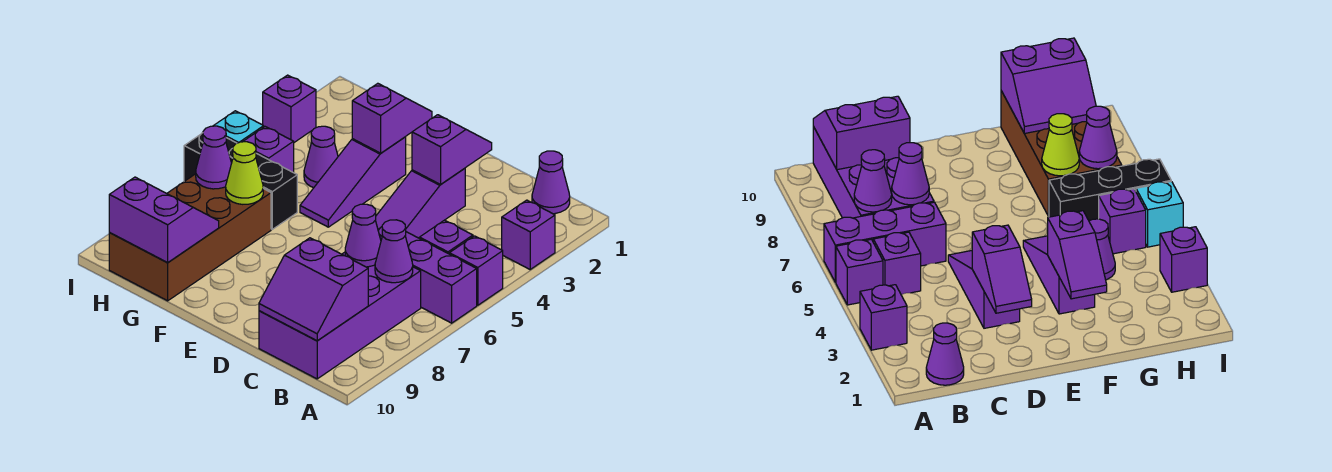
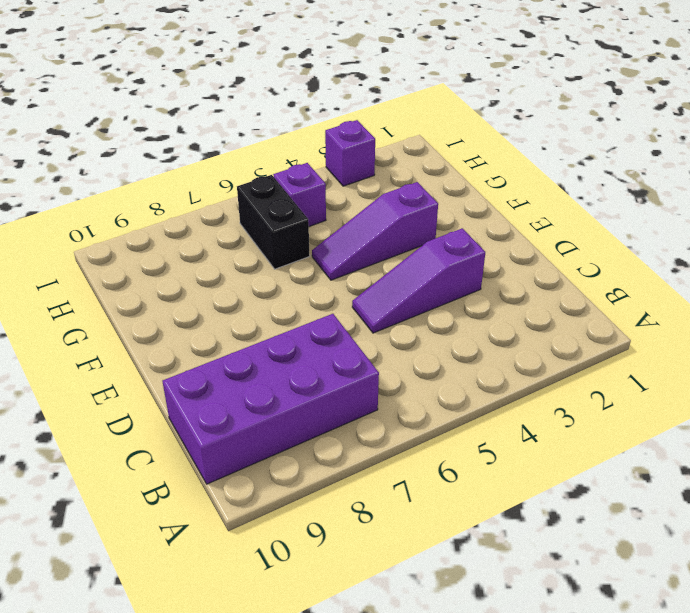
black 1x2 brick [237,175,310,269] -> black 1x3 brick [184,133,297,229]
none -> purple 1x1 brick [502,200,555,269]
none -> purple 1x1 brick [449,236,503,305]
none -> purple 1x3 brick [378,227,477,323]

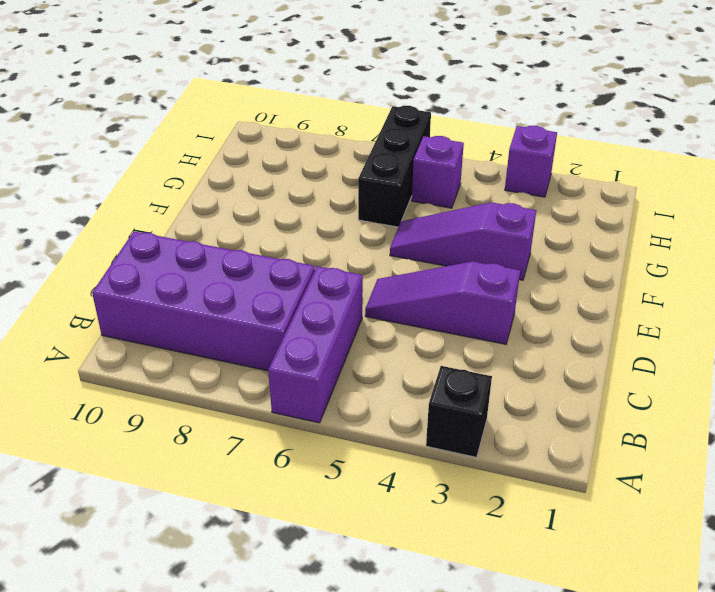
black 1x1 brick [426,366,492,457] -> purple 1x1 brick [502,200,555,269]
none -> purple 1x1 brick [449,236,503,305]
none -> purple 1x1 cone [532,151,570,214]
none -> purple 1x1 brick [420,220,473,254]

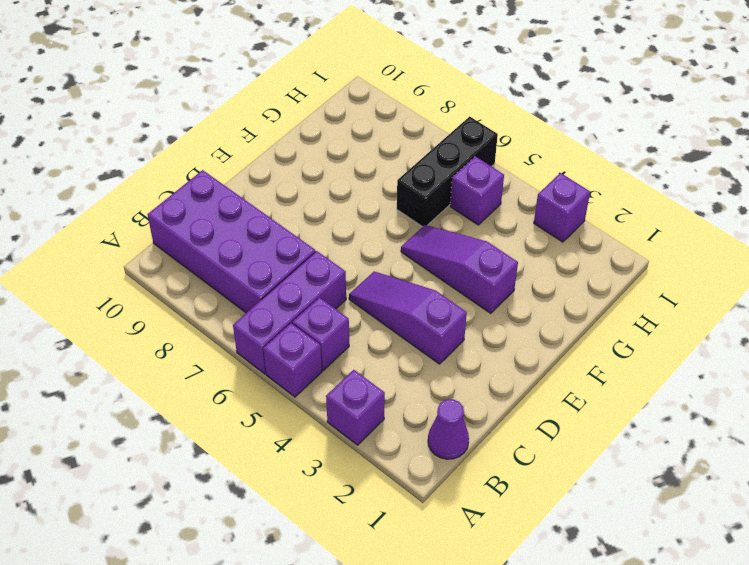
none -> purple 1x1 cone [304,126,338,188]
none -> brown 2x4 brick [109,174,271,301]
none -> cyan 1x1 brick [214,111,264,143]

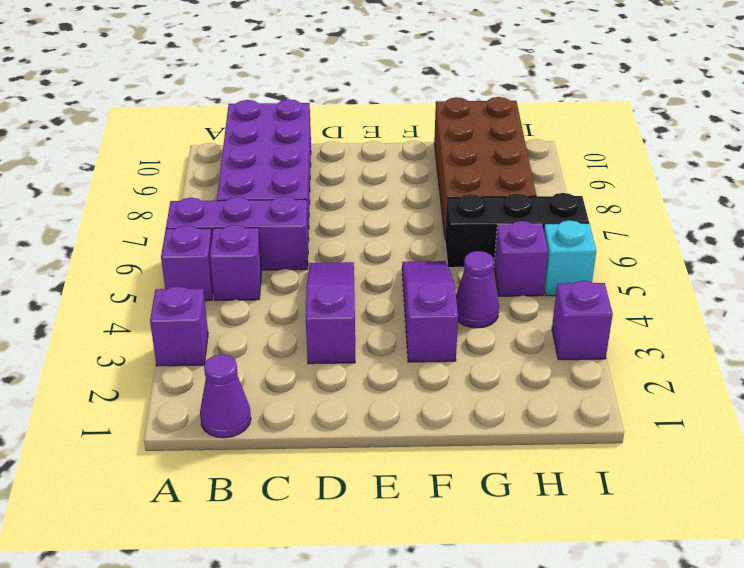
none -> purple 1x1 cone [375,220,413,283]
none -> purple 2x2 slope [259,238,368,341]
none -> purple 1x1 cone [345,204,381,267]

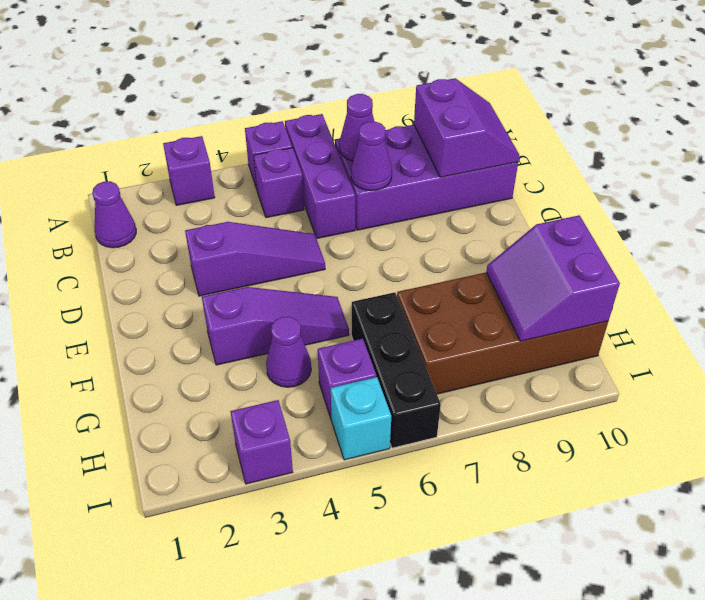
none -> purple 1x2 slope [412,115,492,184]
none -> purple 1x2 slope [352,83,432,153]
none -> lime 1x1 cone [226,142,263,204]

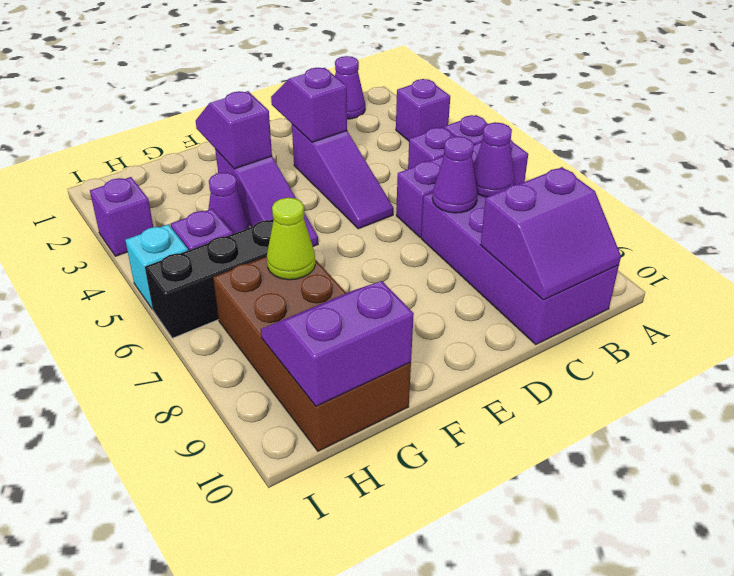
none -> purple 1x1 cone [196,126,232,189]

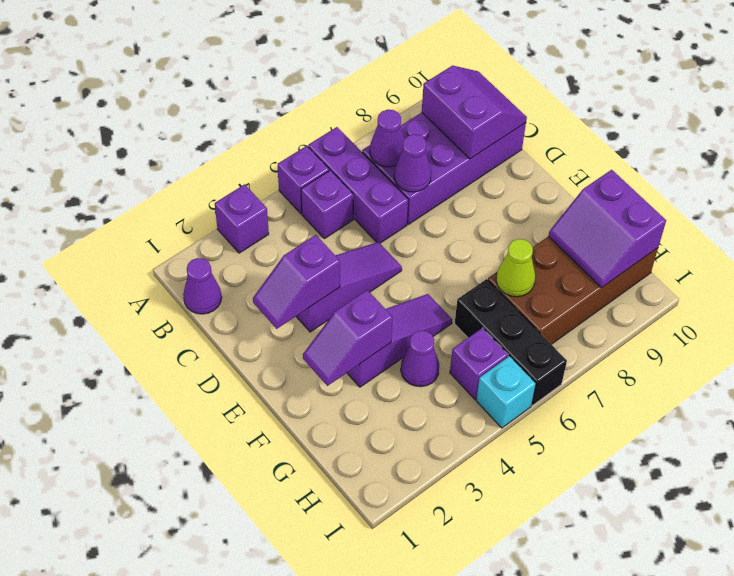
none -> purple 1x1 brick [263,75,316,142]
none -> purple 1x1 cone [196,126,232,189]

